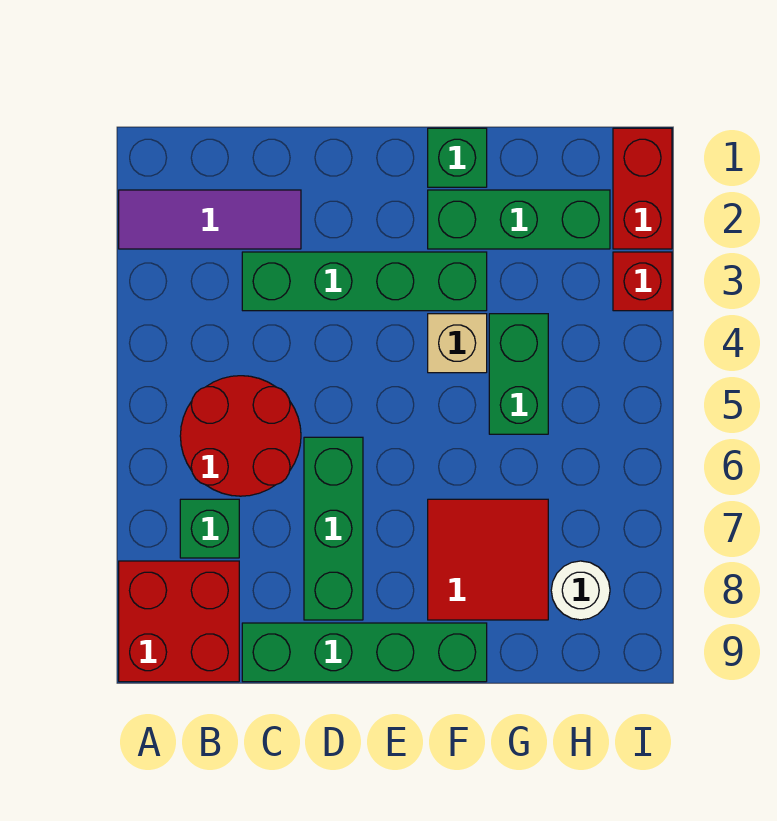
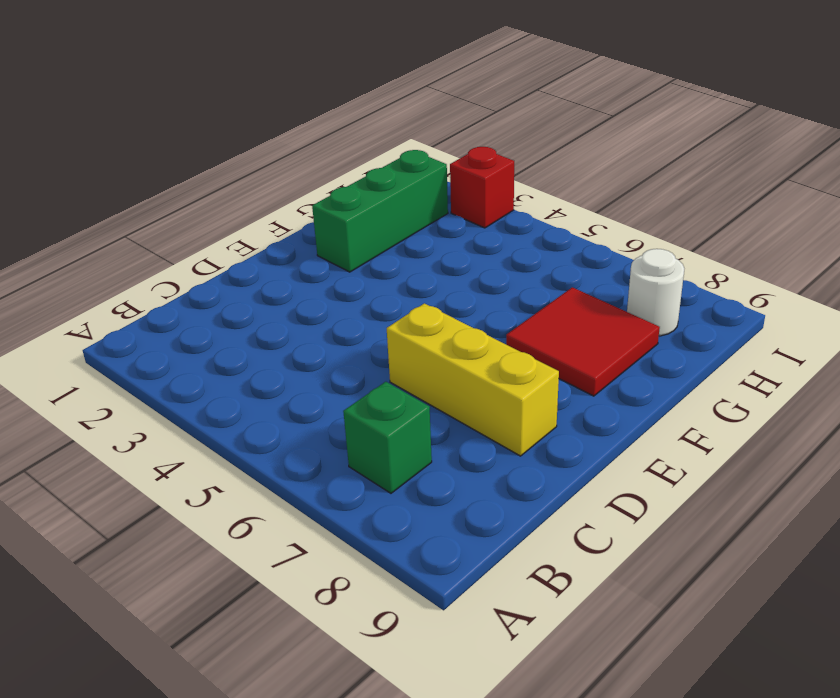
yellow 1x3 brick [387,303,559,456] -> green 1x3 brick [304,437,363,620]
none -> purple 1x3 tile [119,190,301,249]
none -> red 2x2 brick [119,561,239,682]
none -> red 2x2 round brick [180,376,301,496]

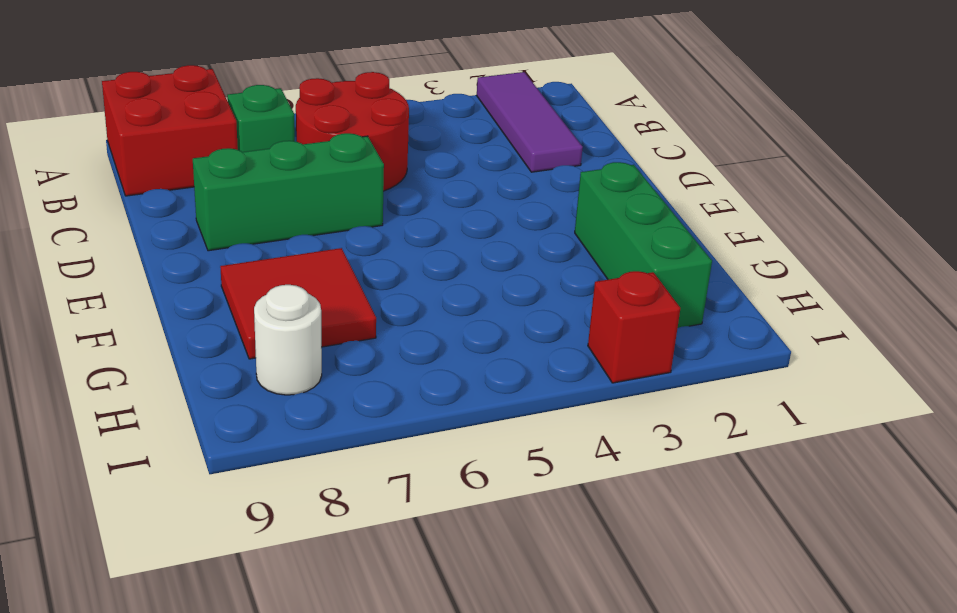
none -> green 1x4 brick [242,252,487,311]
none -> green 1x4 brick [242,623,487,682]
none -> green 1x1 brick [428,128,487,187]

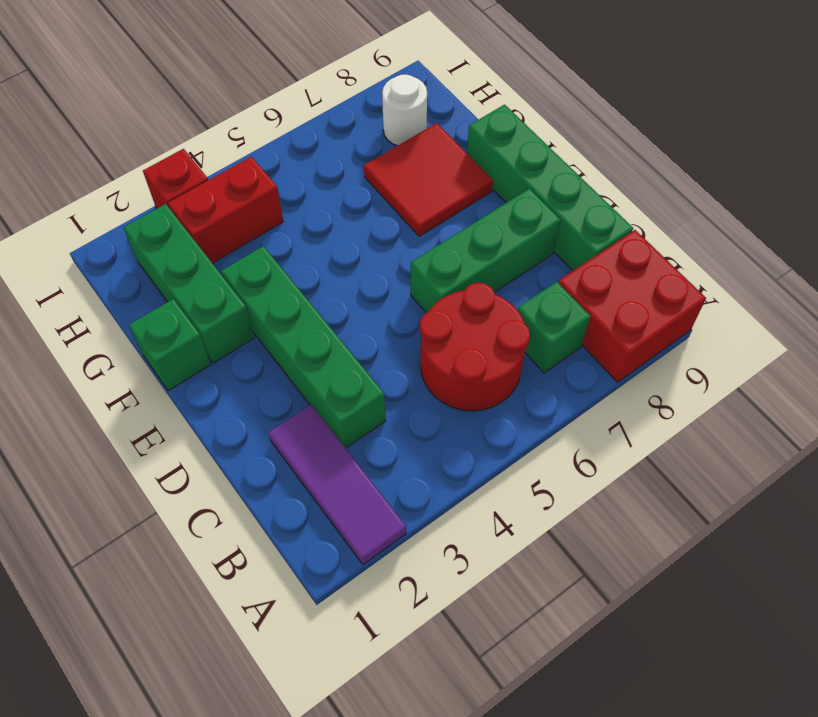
red 1x2 brick [168,157,284,263] -> red 1x2 brick moved to [613,128,672,249]
none -> tan 1x1 brick [428,314,487,373]
none -> green 1x2 brick [489,314,548,434]

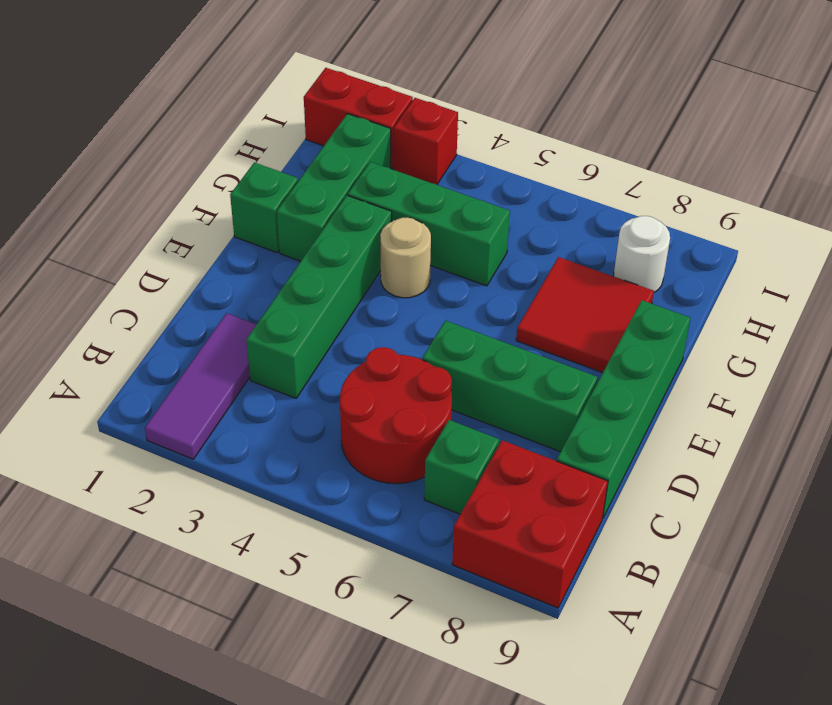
tan 1x1 round brick [380,217,431,298] -> tan 1x1 brick [428,314,487,373]
green 1x3 brick [348,162,510,286] -> green 1x2 brick [489,314,548,434]

